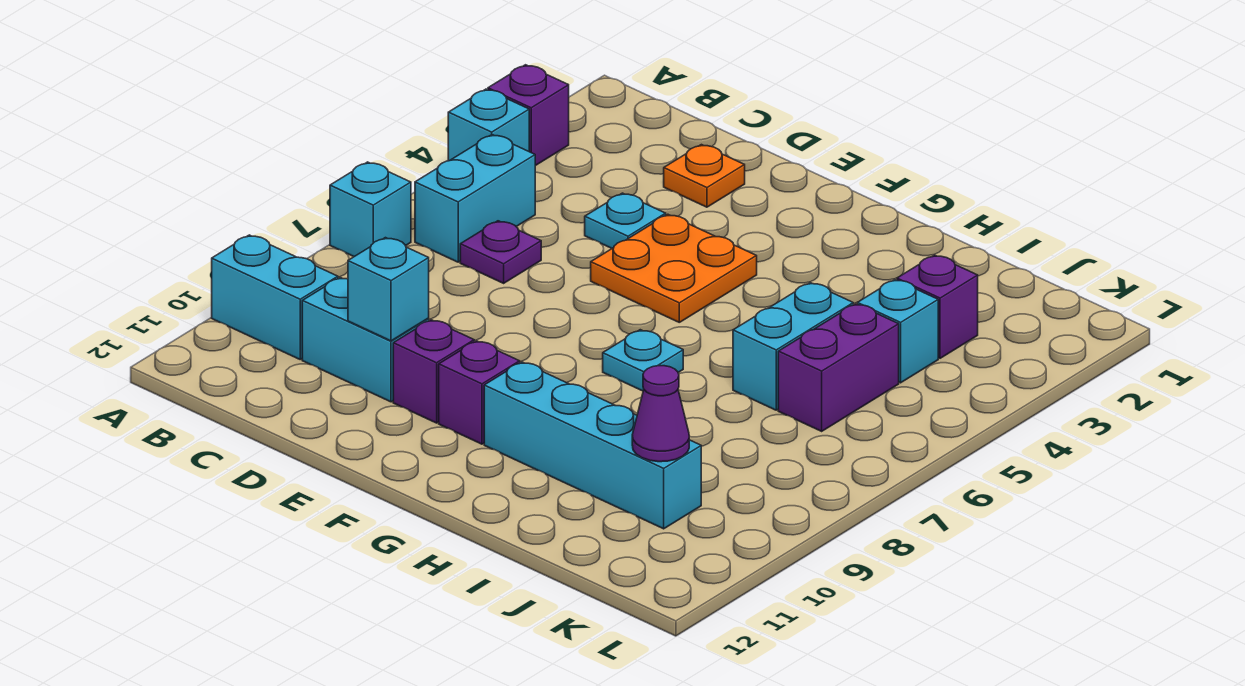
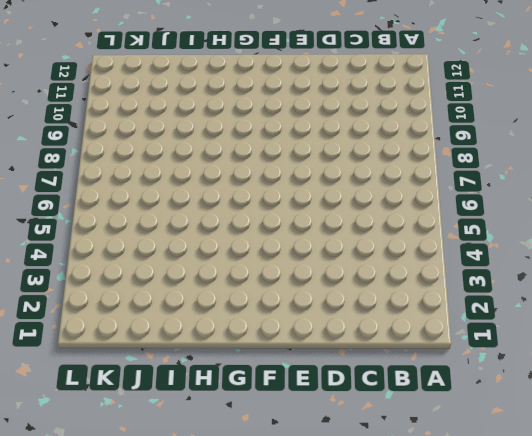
none -> purple 1x1 brick [488,65,569,166]
none -> cyan 1x1 brick [448,89,529,161]
none -> cyan 1x1 brick [330,162,411,257]

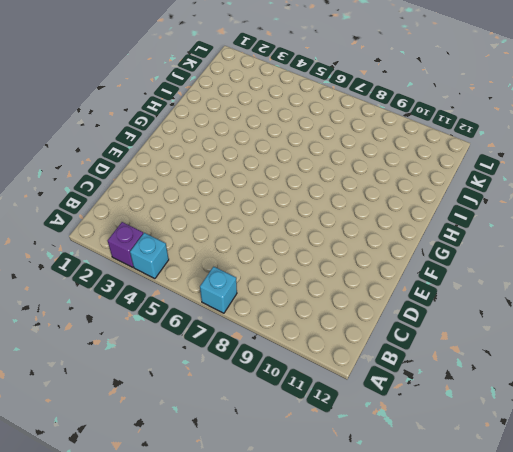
none -> cyan 1x2 brick [212,235,338,359]
none -> cyan 1x2 brick [415,135,535,262]
none -> purple 1x1 plate [460,221,541,283]

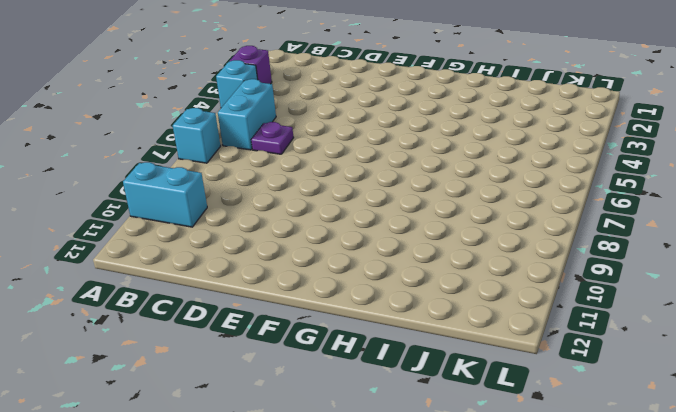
none -> cyan 1x2 brick [302,277,429,402]
none -> orange 1x1 plate [664,145,745,207]
none -> cyan 1x1 plate [585,193,666,248]

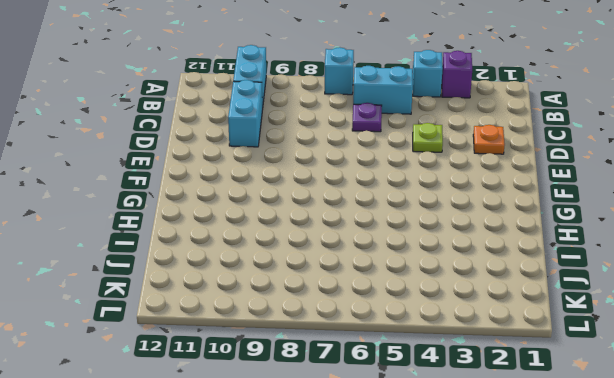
lime 1x1 plate [413,123,443,152] -> cyan 1x1 plate [585,193,666,248]
none -> orange 2x2 plate [591,214,757,322]
none -> purple 1x1 brick [393,320,474,423]
none -> purple 1x1 brick [439,341,520,444]

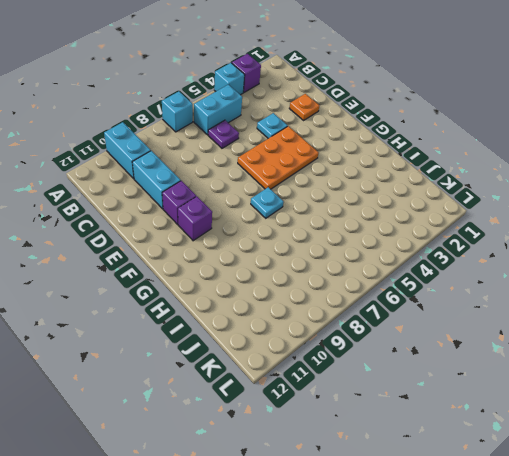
orange 2x3 plate [238,126,319,189] -> orange 2x2 plate [591,214,757,322]
none -> cyan 1x4 brick [484,362,701,529]
none -> cyan 1x2 brick [733,283,853,410]
none -> purple 1x1 brick [897,255,978,358]

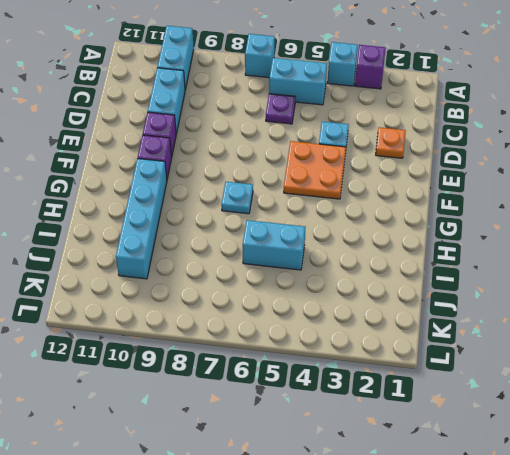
none -> purple 1x1 brick [897,255,978,358]
none -> cyan 1x1 brick [857,280,938,383]
none -> purple 1x2 brick [778,304,899,431]

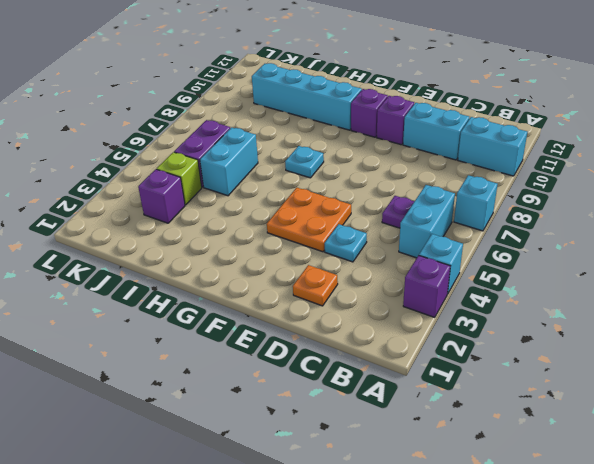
lime 1x1 brick [157,152,202,205] -> cyan 1x1 brick [857,280,938,383]
none -> cyan 1x1 brick [348,238,429,341]
none -> purple 1x1 cone [632,366,689,462]

